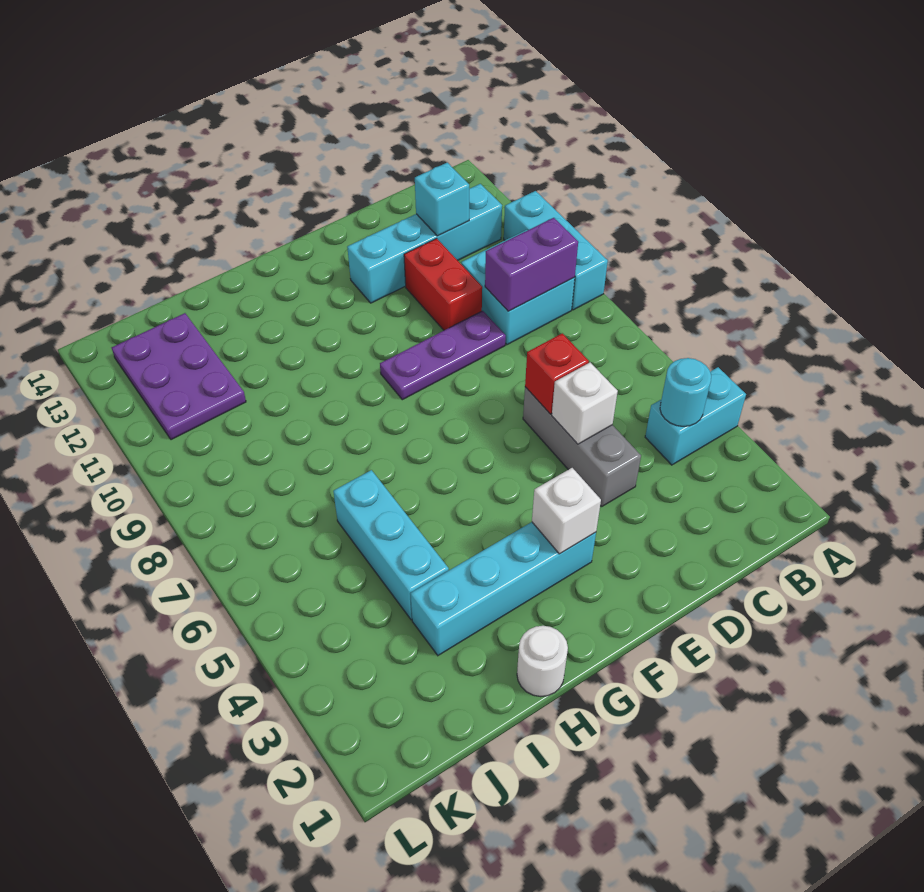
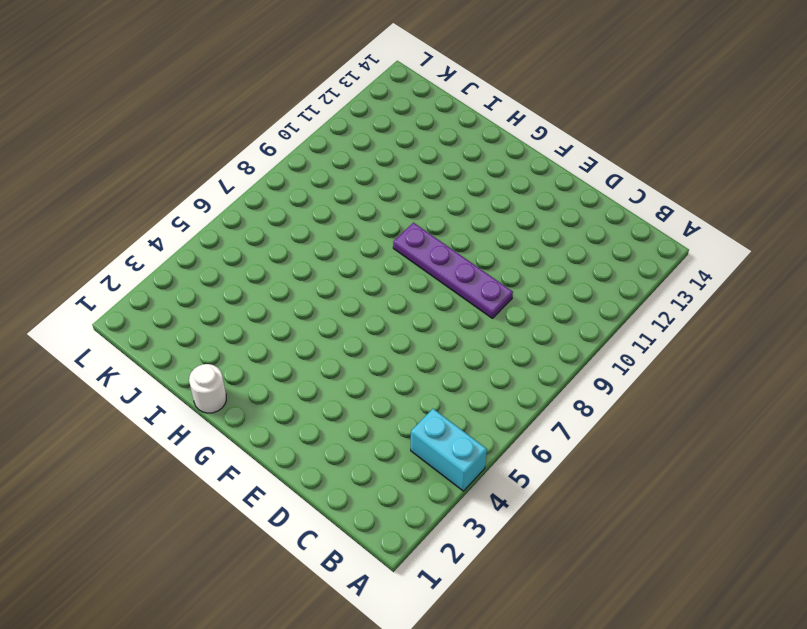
purple 1x4 plate [393,223,513,318] -> purple 1x3 plate [380,311,506,400]
none -> cyan 1x3 brick [504,191,608,310]
none -> cyan 2x2 brick [461,230,575,345]
none -> cyan 1x4 brick [347,184,502,303]

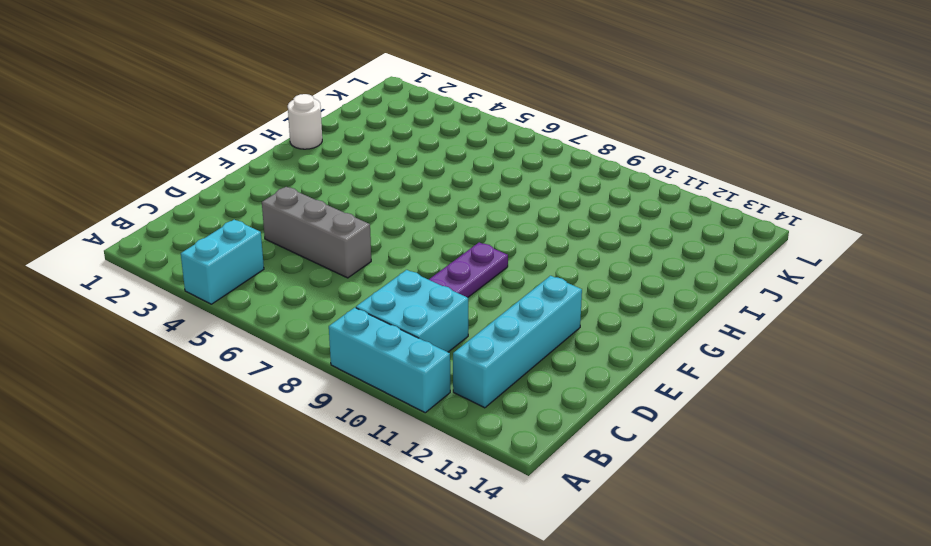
none -> red 1x2 brick [404,238,482,330]
none -> cyan 1x4 brick [411,522,596,655]
none -> cyan 1x3 brick [333,470,449,620]

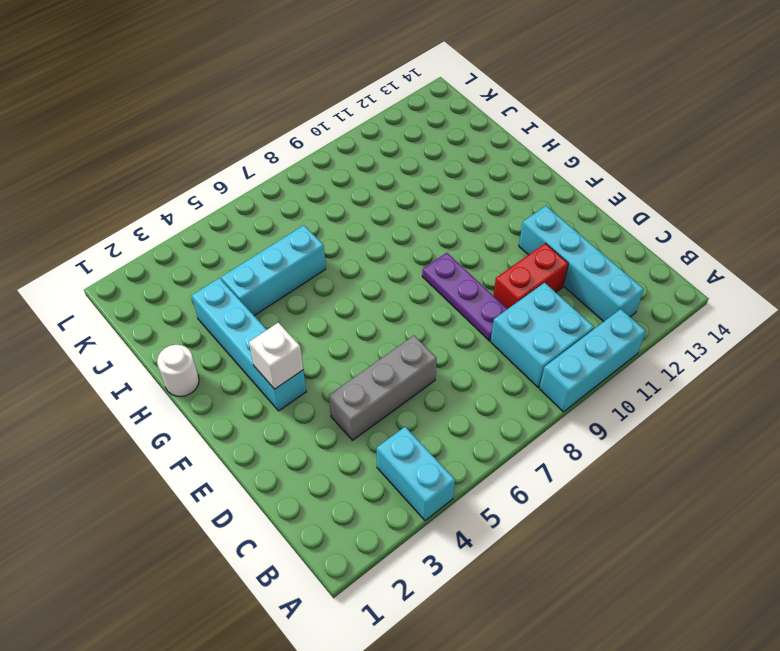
none -> purple 2x3 plate [112,313,246,440]
none -> cyan 1x1 round brick [660,358,711,426]
none -> purple 1x2 brick [485,218,578,311]

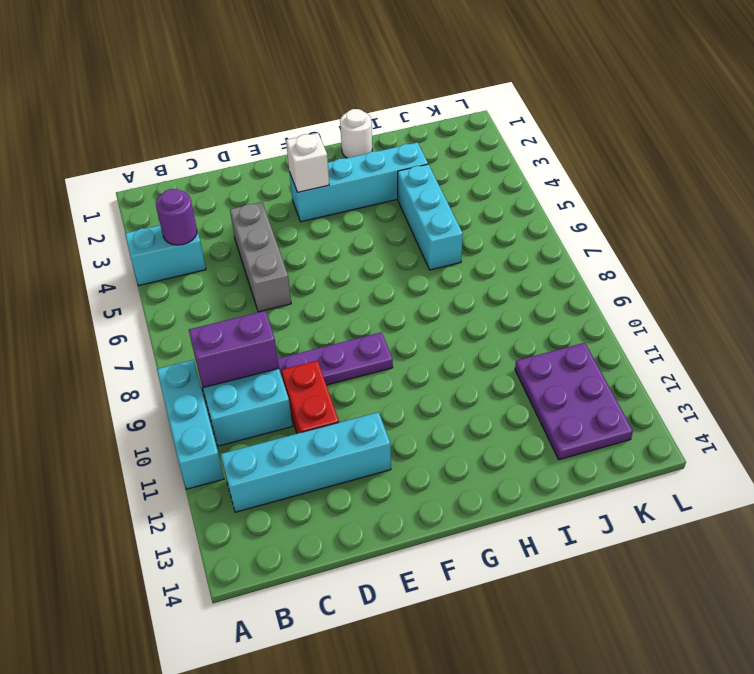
purple 1x1 round brick [156,189,197,245] -> cyan 1x1 round brick [660,358,711,426]
none -> cyan 1x1 brick [415,162,469,236]
none -> white 1x1 brick [552,362,618,444]
none -> red 1x1 brick [525,333,589,414]

